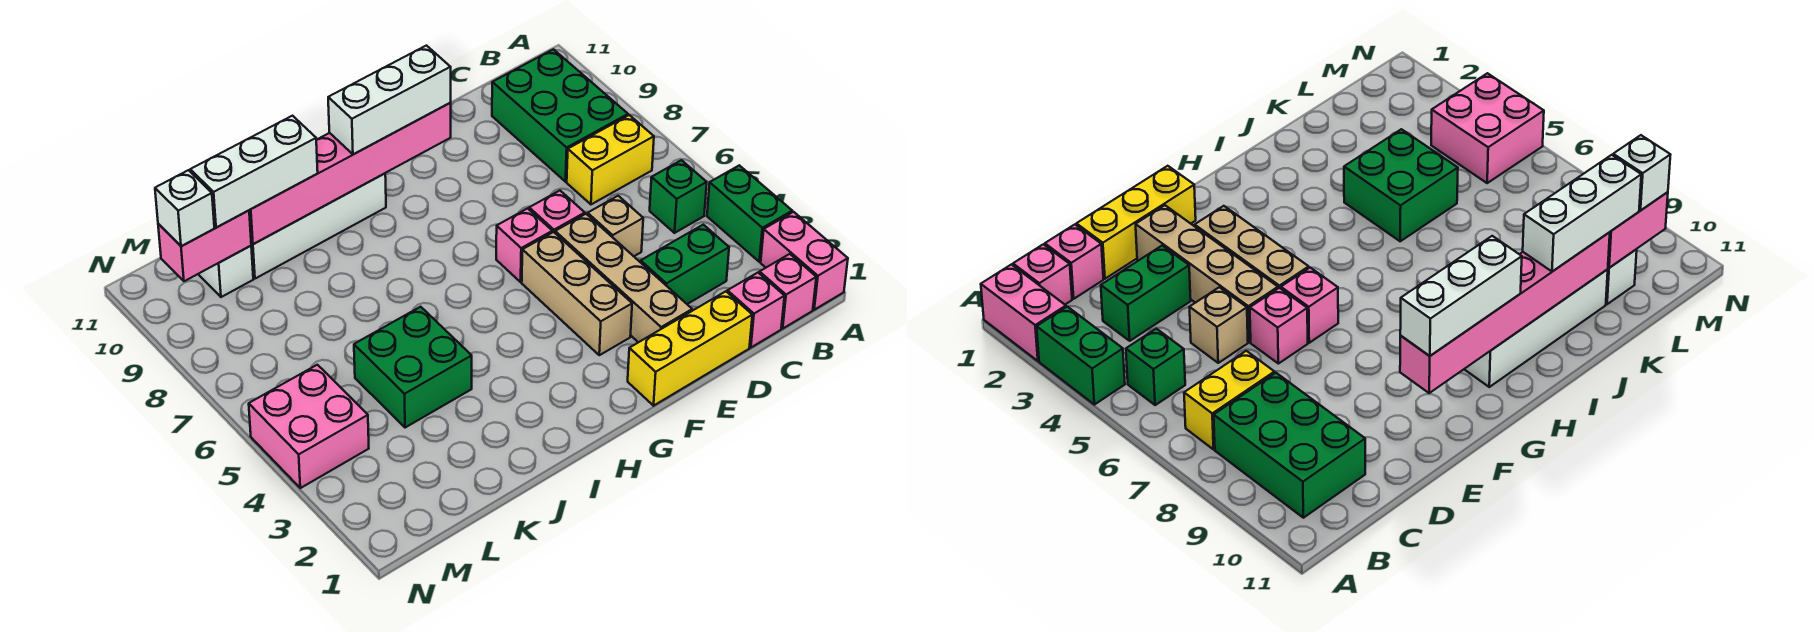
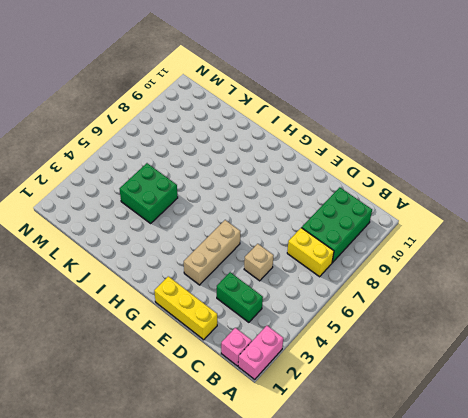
none -> green 1x2 brick [707,165,792,262]
none -> green 1x1 brick [650,160,707,233]
none -> pink 1x1 brick [727,273,785,347]

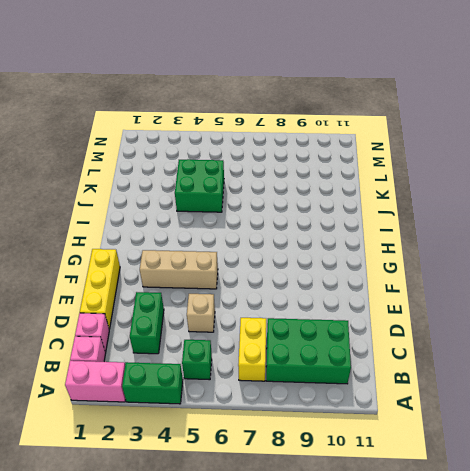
none -> tan 1x4 brick [555,214,692,342]
none -> pink 1x1 brick [529,191,585,233]
none -> pink 1x1 brick [496,208,552,282]

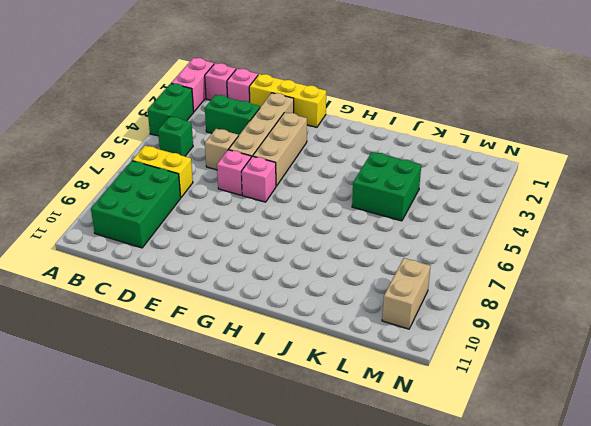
tan 1x2 brick [382,258,430,329] -> none
none -> white 1x4 brick [251,174,386,279]
none -> white 1x1 brick [198,246,253,297]
none -> pink 2x2 brick [249,365,369,488]

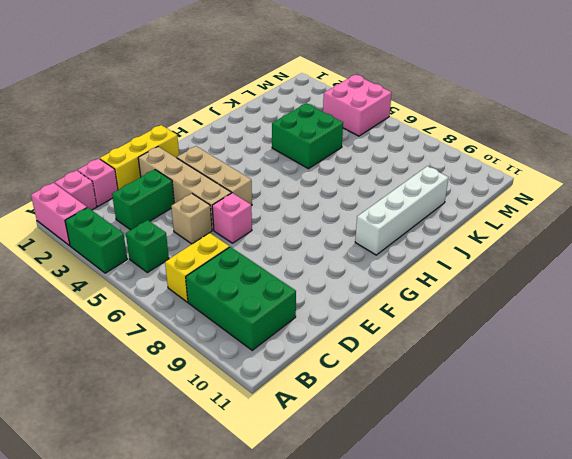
none -> pink 1x1 brick [496,208,552,282]
none -> white 1x1 brick [198,246,253,297]
none -> pink 1x6 brick [249,103,451,244]

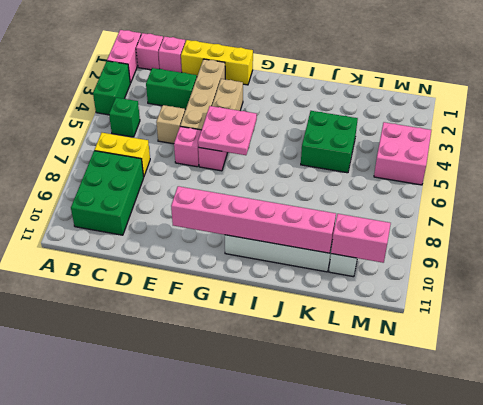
pink 2x2 plate [198,106,257,155] -> none
none -> white 1x3 brick [328,46,451,154]
none -> white 1x3 brick [190,116,318,227]
none -> white 1x1 brick [155,170,214,246]

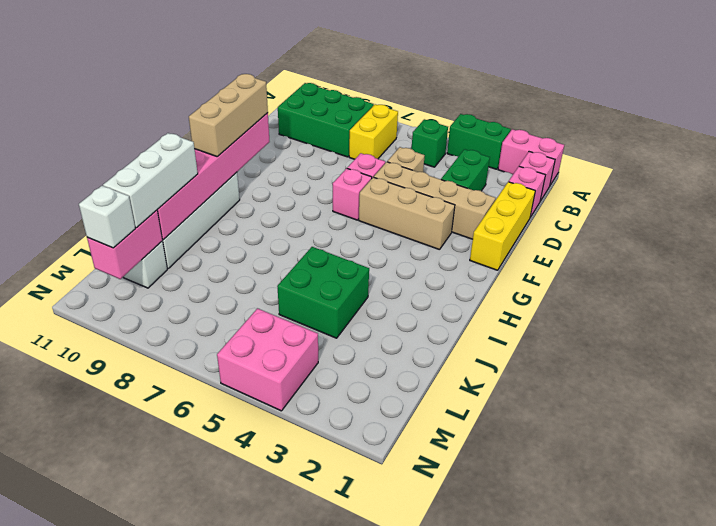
tan 1x3 brick [189,74,268,157] -> white 1x3 brick [328,46,451,154]

